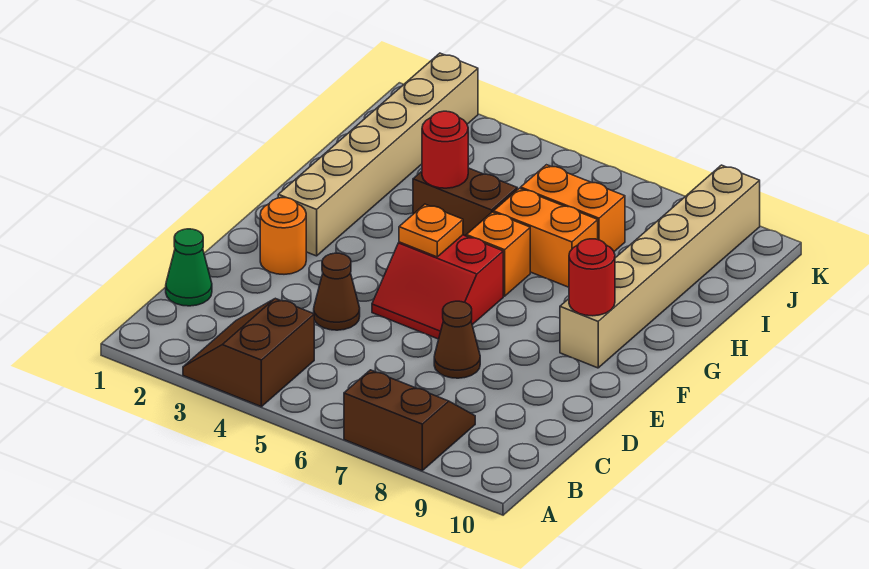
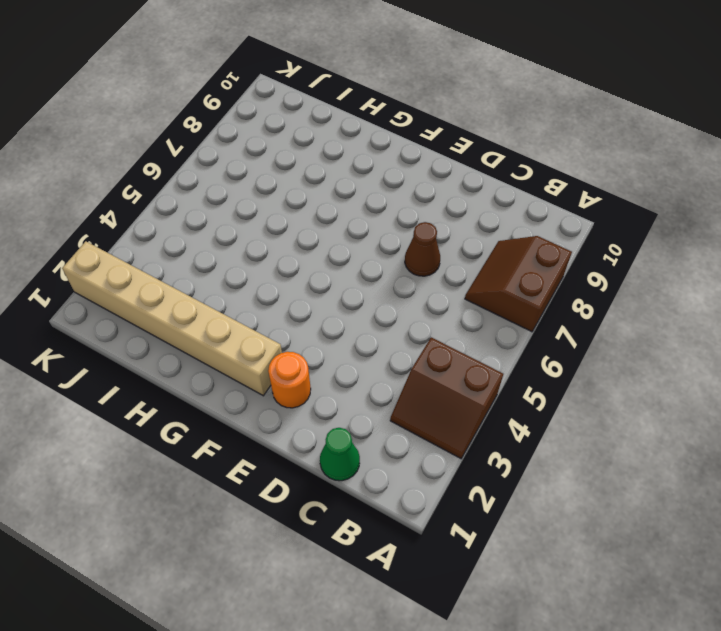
none -> brown 1x1 cone [314,253,360,330]
none -> red 2x2 slope [372,235,503,339]
none -> tan 1x6 brick [560,165,760,368]

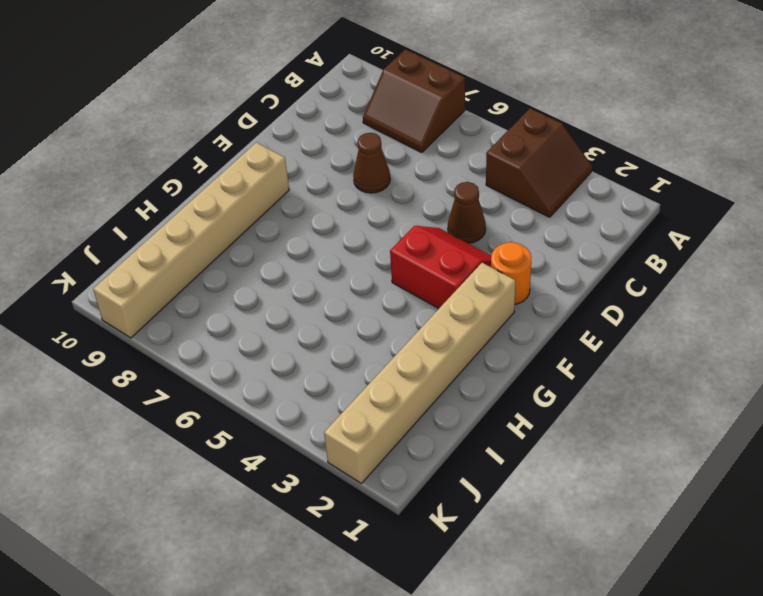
red 2x2 slope [390,226,491,308] -> red 2x2 slope moved to [372,235,503,339]
none -> green 1x1 cone [166,229,212,306]
none -> orange 1x1 brick [466,212,530,296]
none -> brown 1x2 brick [413,168,517,236]

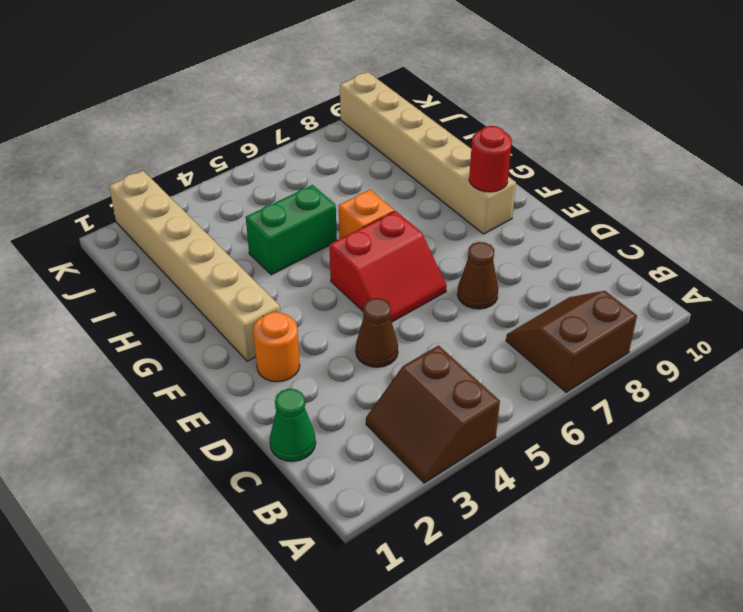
green 1x2 brick [246,185,337,275] -> brown 1x2 brick [413,168,517,236]
none -> orange 1x2 brick [493,188,598,287]
none -> orange 1x2 brick [521,165,625,251]
none -> orange 1x1 plate [399,204,463,257]

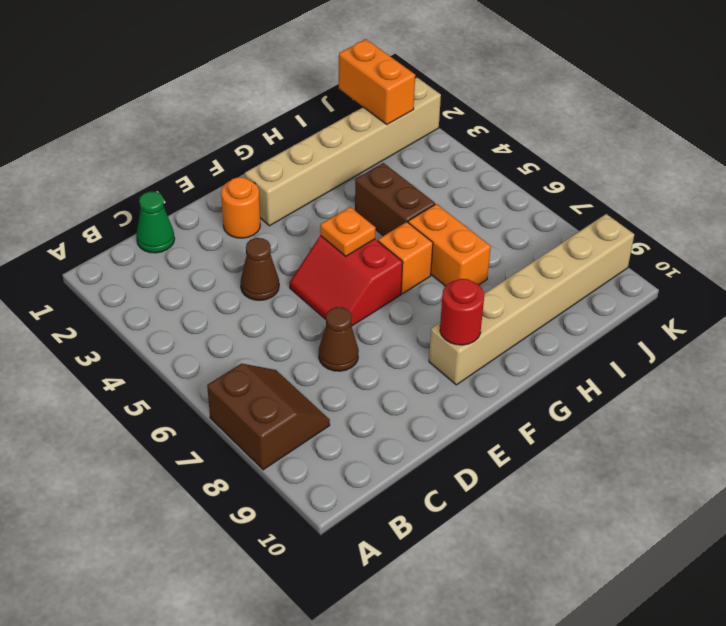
orange 1x2 brick [339,39,415,125] -> orange 1x2 brick moved to [521,165,625,251]
none -> brown 2x2 slope [183,298,314,407]
none -> red 1x1 round brick [422,111,468,188]

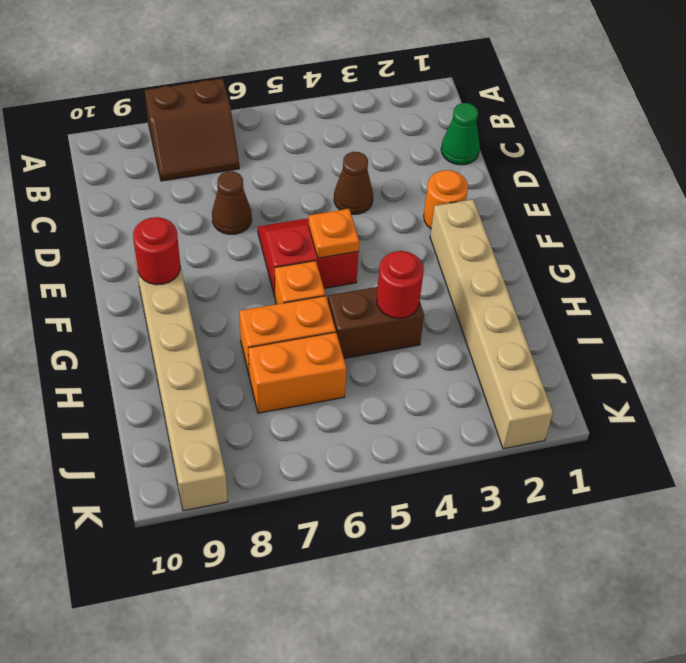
none -> brown 2x2 slope [183,298,314,407]

